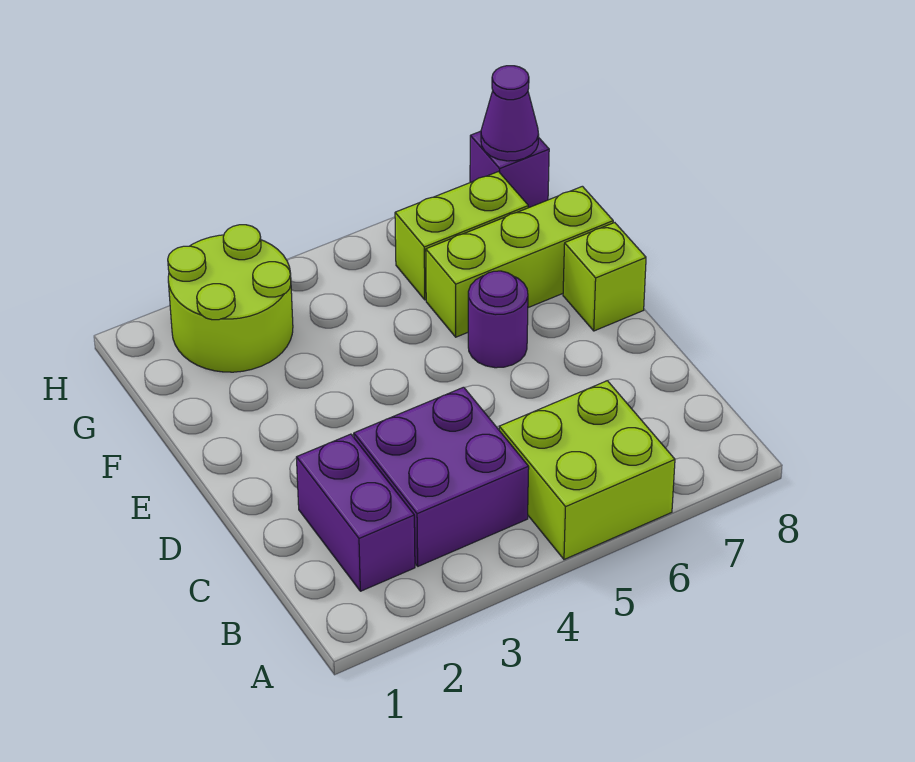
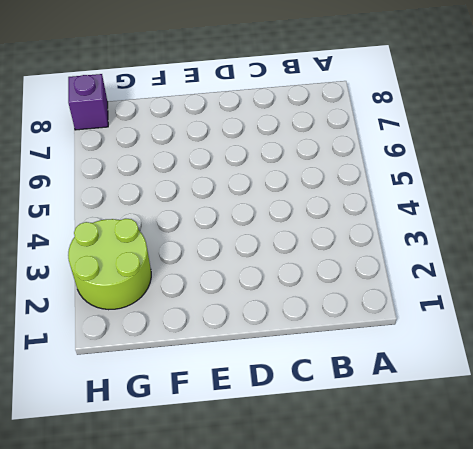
none -> lime 2x2 brick [499,381,675,559]
none -> purple 1x2 brick [296,434,415,591]

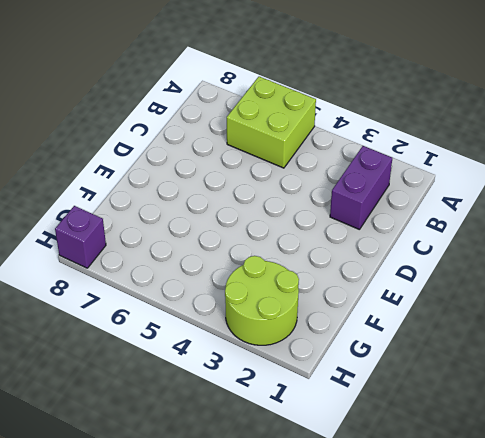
none -> purple 2x2 brick [354,387,529,566]
none -> purple 1x1 round brick [468,271,528,368]

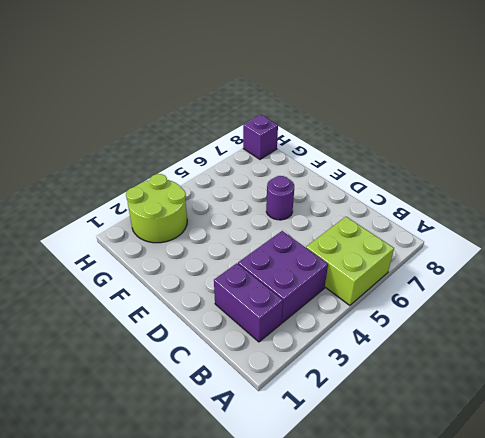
none -> lime 1x1 brick [563,223,646,331]
none -> lime 1x3 brick [426,186,613,337]

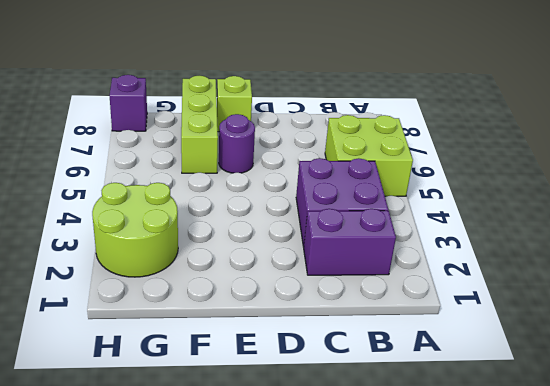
none -> lime 1x2 brick [395,172,528,300]
none -> purple 1x1 cone [481,66,539,161]

